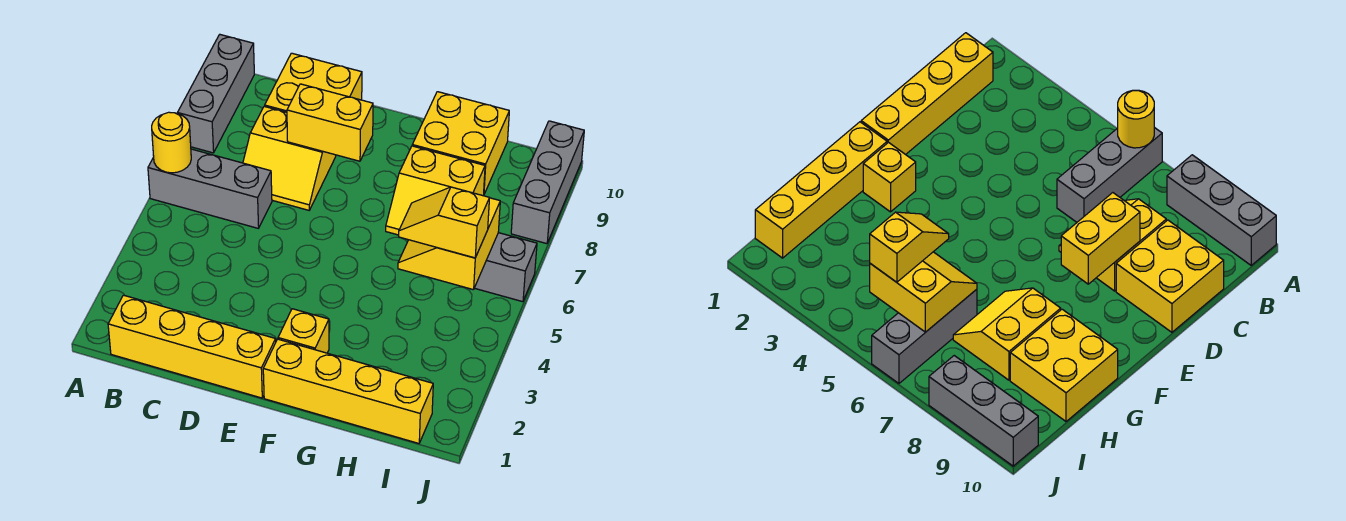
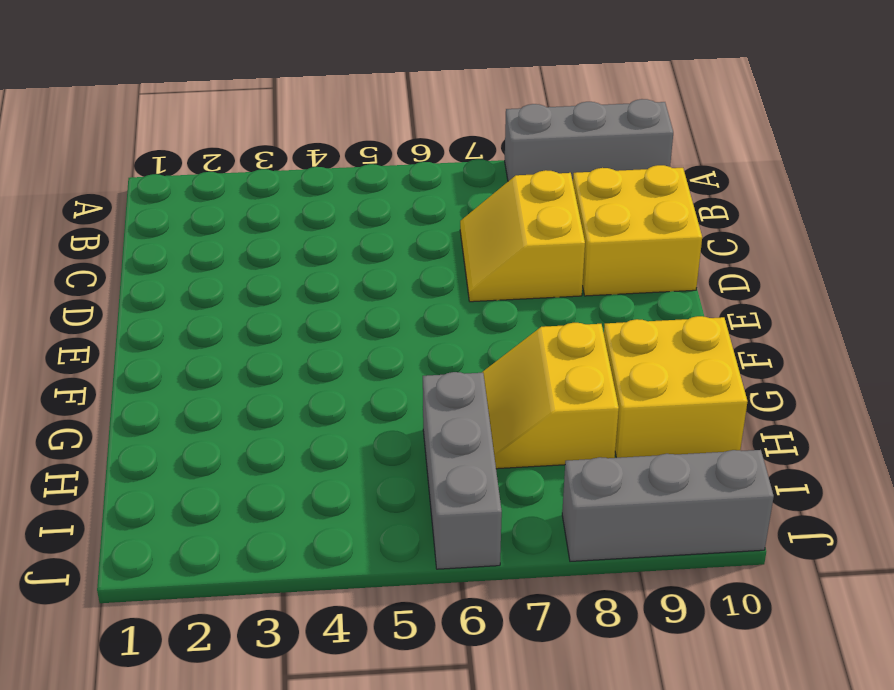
none -> grey 1x3 brick [148,149,272,228]
none -> yellow 1x4 brick [108,295,276,398]
none -> yellow 1x4 brick [263,339,433,443]

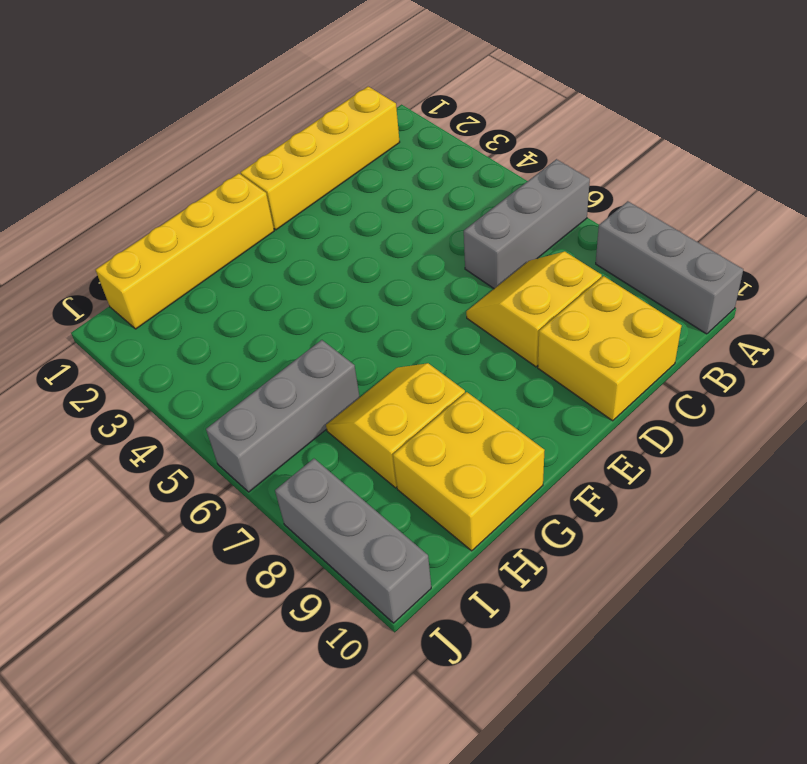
none -> yellow 1x1 brick [278,309,329,353]
none -> yellow 1x1 round brick [152,112,191,173]
none -> yellow 1x2 brick [287,84,373,161]

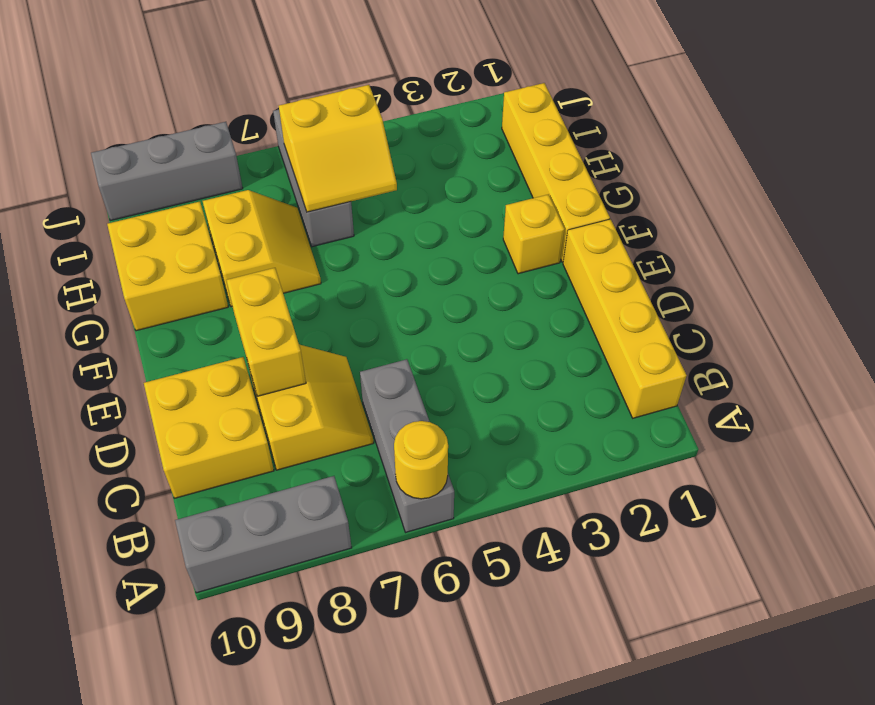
none -> yellow 1x2 slope [399,187,489,258]

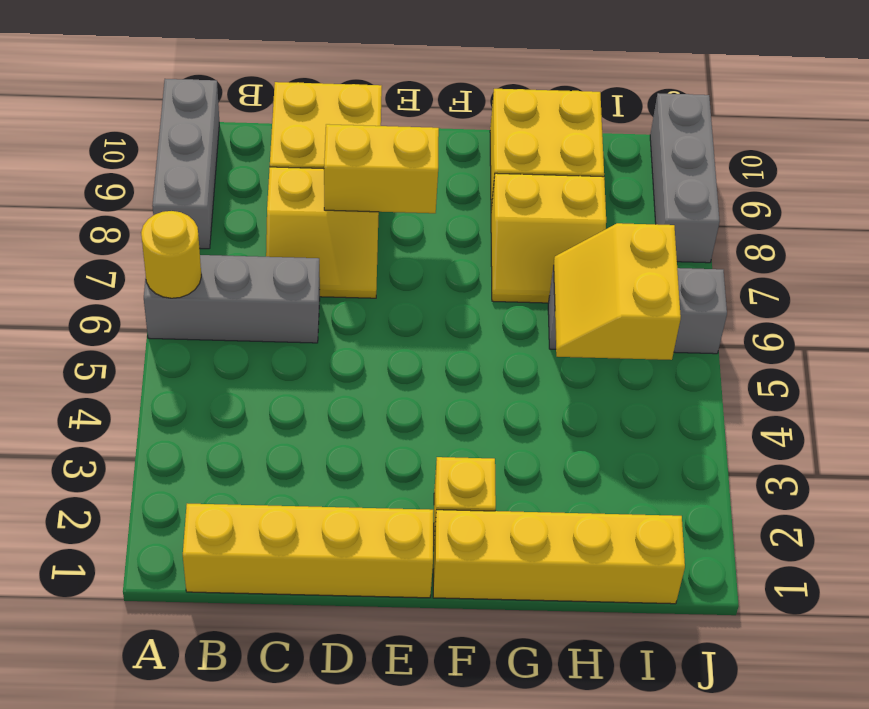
none -> yellow 1x2 slope [399,187,489,258]

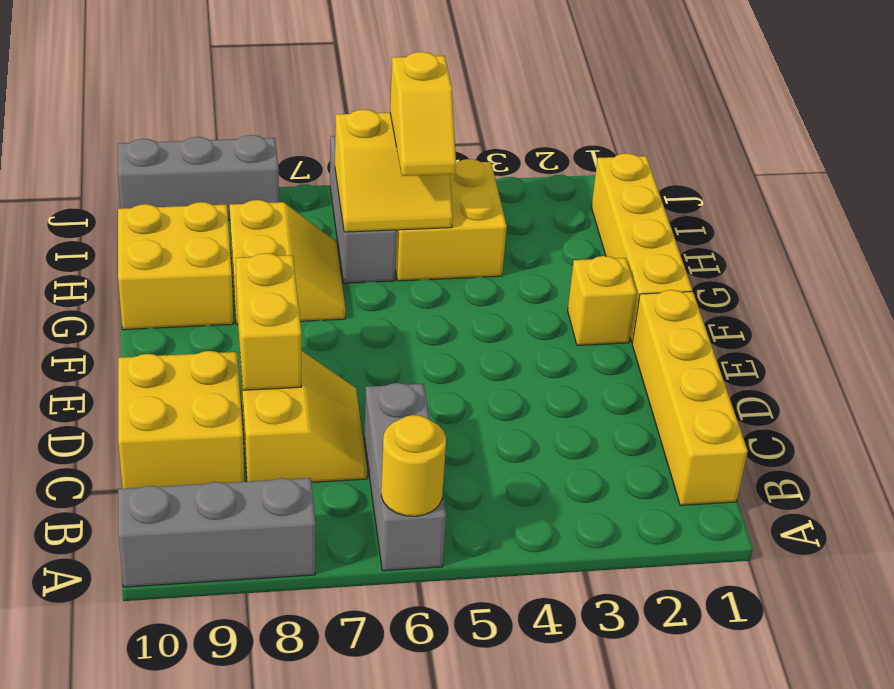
yellow 2x2 brick [395,159,507,281] -> none

